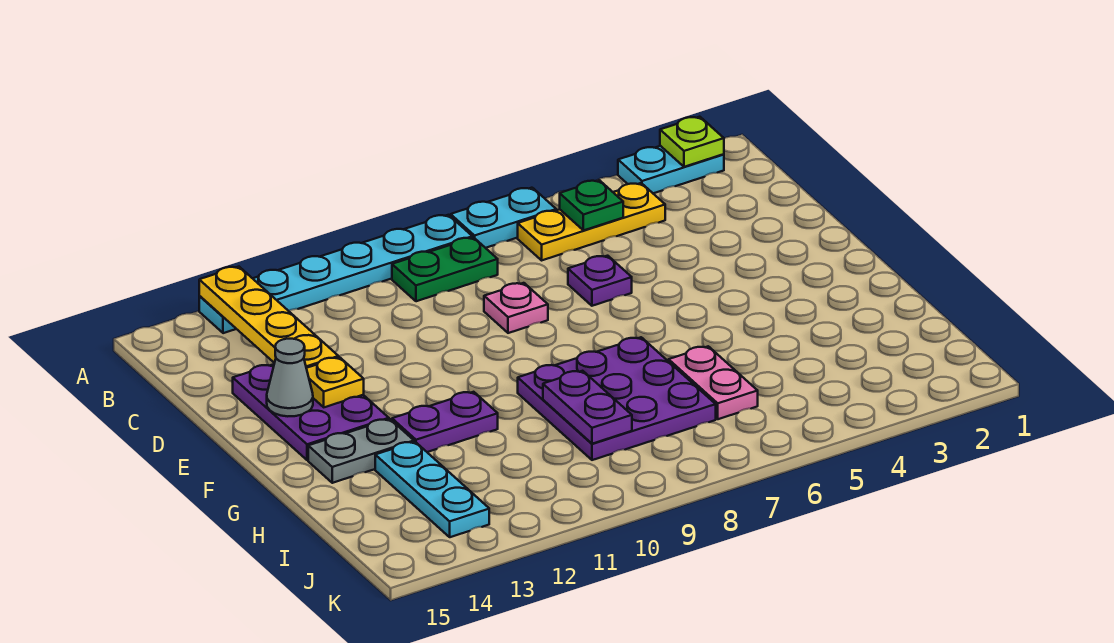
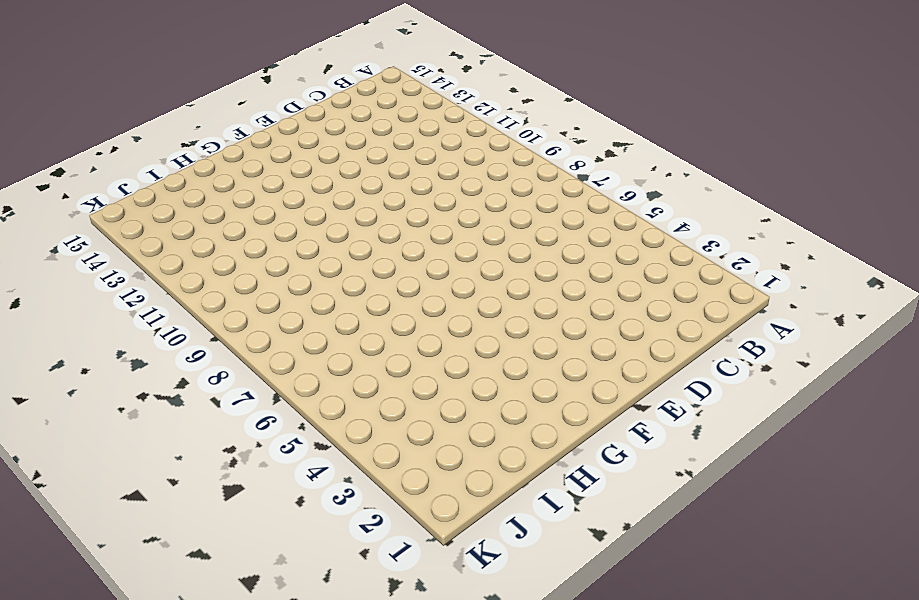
none -> cyan 1x2 plate [618,146,724,193]
none -> cyan 1x2 plate [451,188,556,248]
none -> cyan 1x6 plate [199,215,473,333]

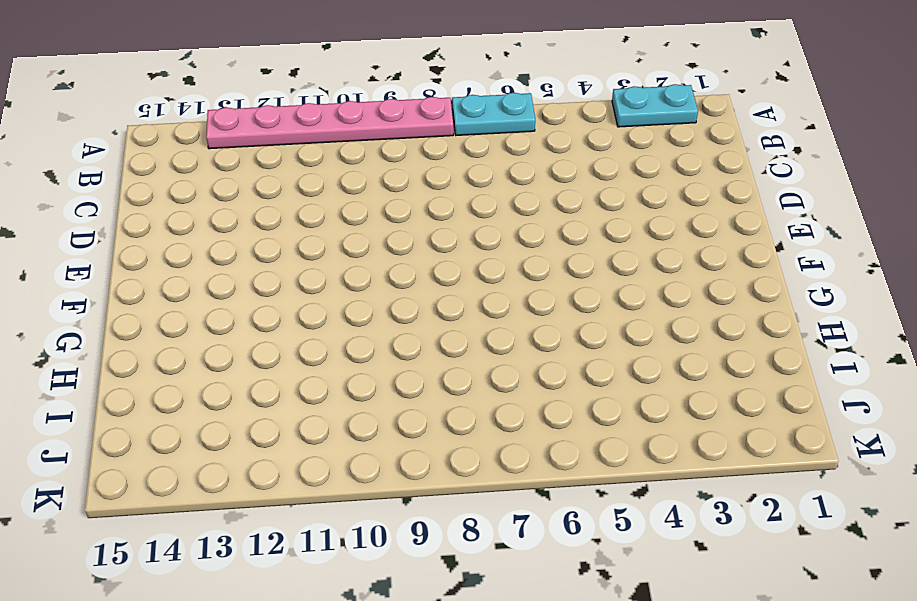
pink 1x6 plate [206,97,453,149] -> cyan 1x6 plate [199,215,473,333]
none -> yellow 1x3 plate [518,183,665,260]
none -> green 1x2 plate [392,237,498,301]
none -> purple 1x1 plate [568,256,632,306]

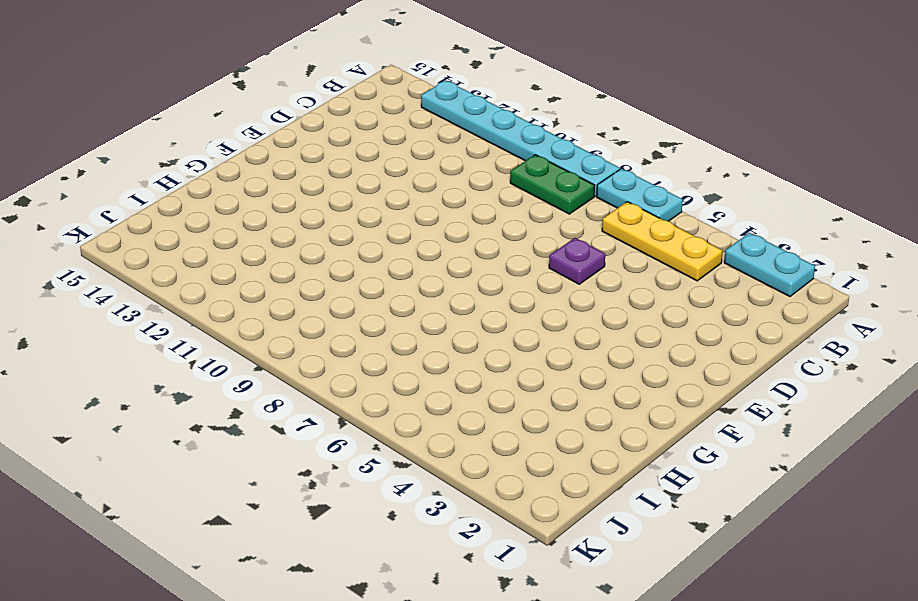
none -> pink 1x1 plate [484,283,548,333]
none -> purple 2x3 plate [233,364,389,460]
none -> purple 3x3 plate [518,337,716,460]

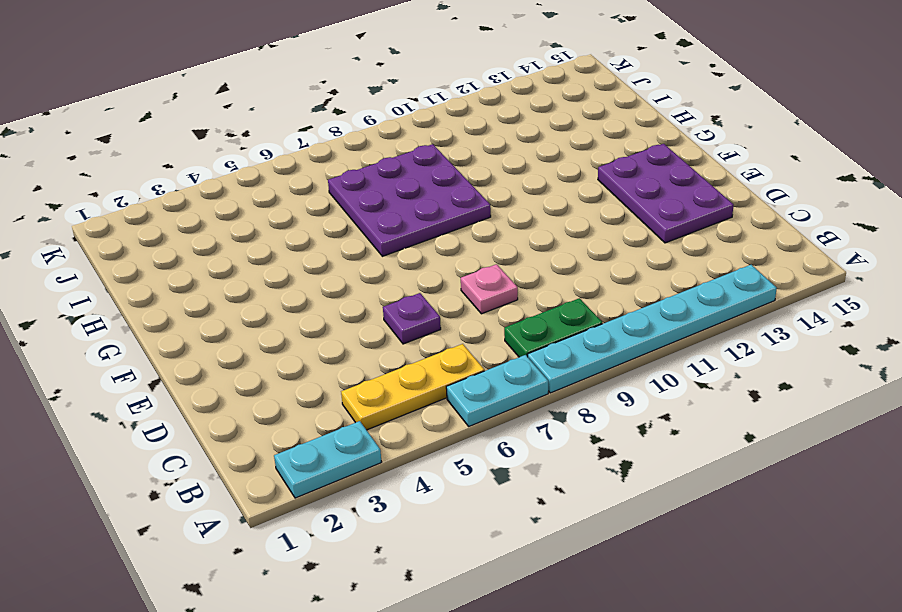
none -> purple 1x2 plate [392,392,498,452]
none -> grey 1x2 plate [308,419,414,483]
none -> pink 1x2 plate [669,346,758,419]

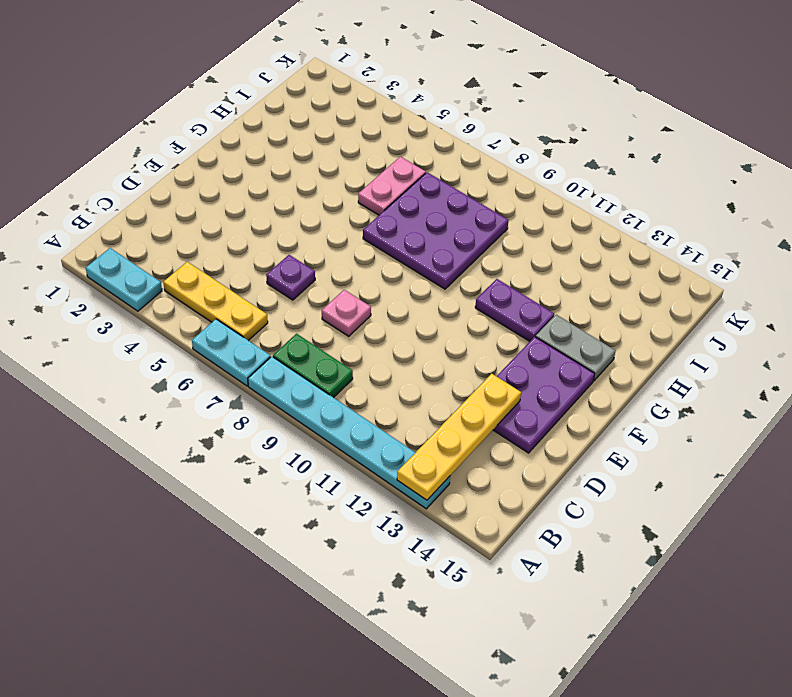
none -> cyan 1x3 plate [375,442,489,537]
none -> lime 1x1 plate [660,117,724,167]
none -> green 1x1 plate [560,180,623,230]

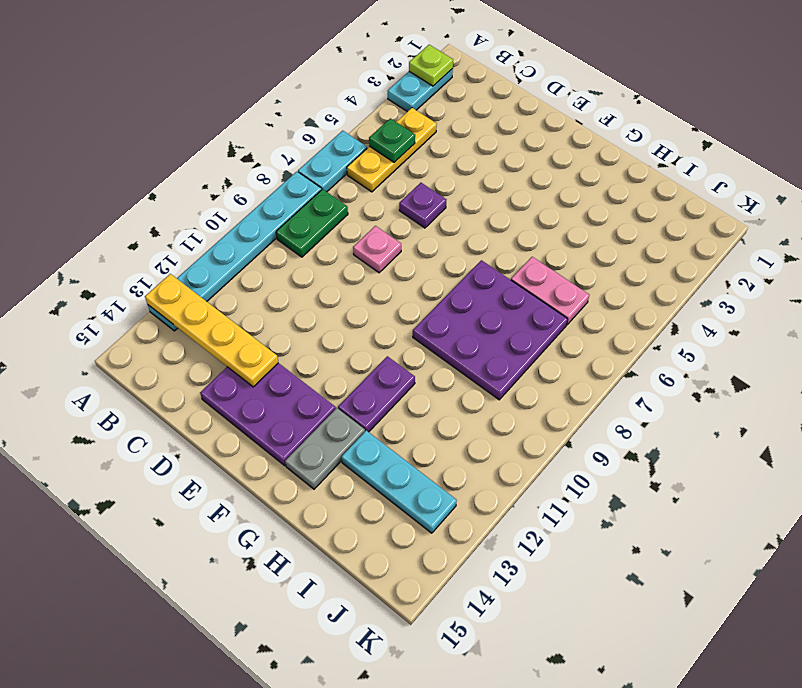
none -> yellow 1x1 plate [306,357,364,407]
none -> grey 1x1 cone [267,339,313,416]
none -> purple 1x2 plate [543,371,632,444]

